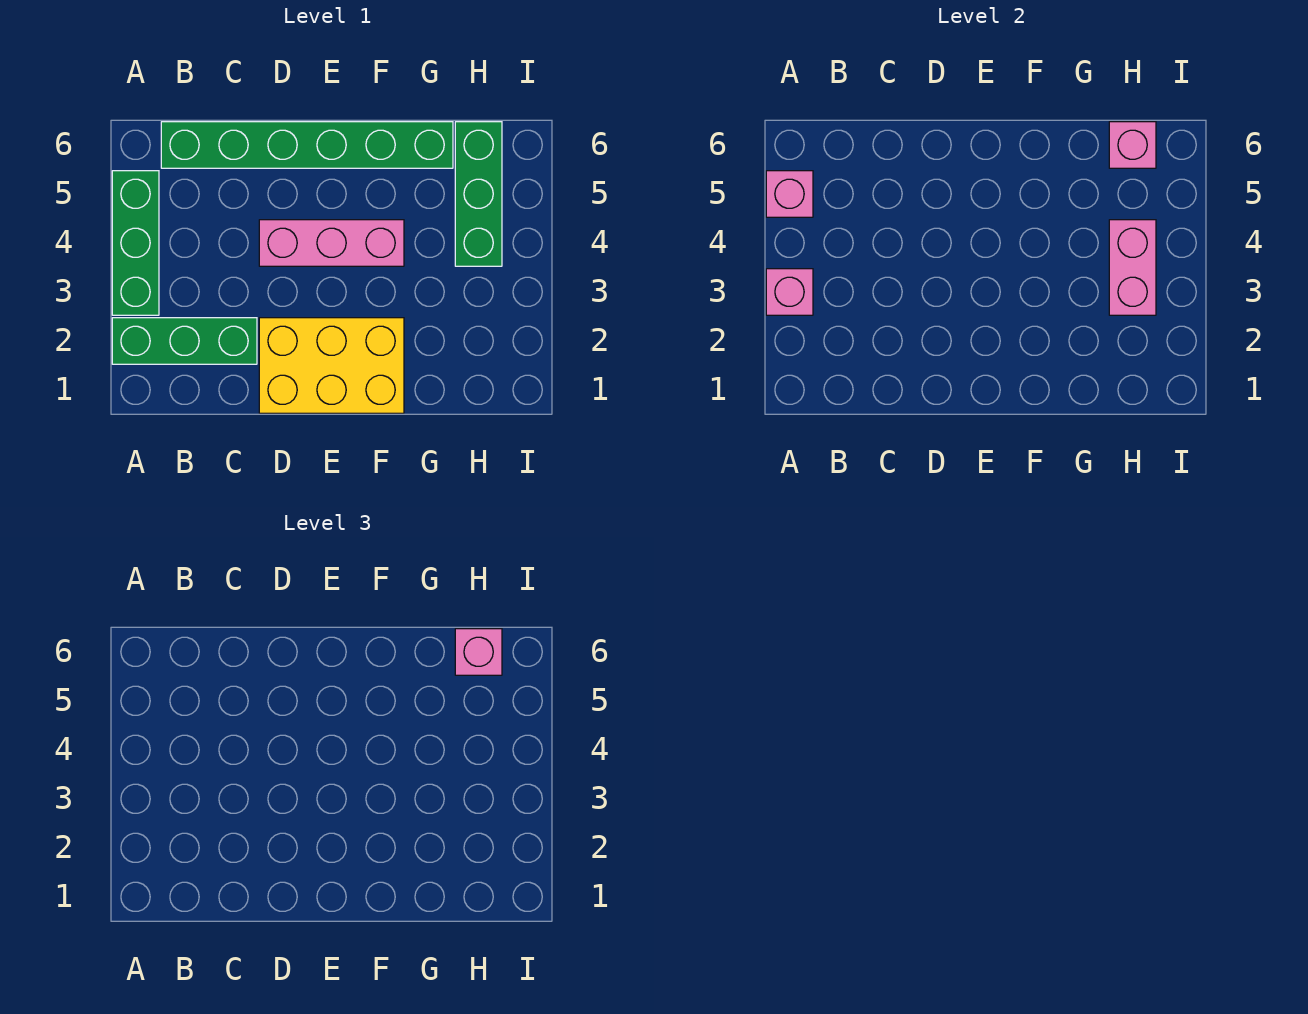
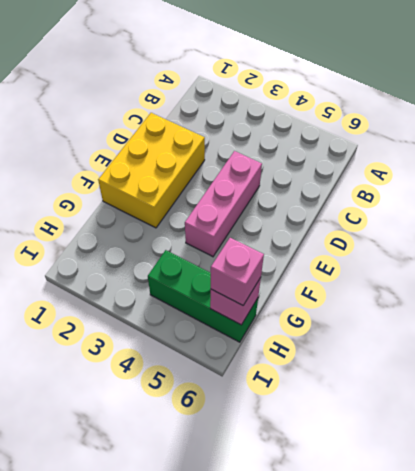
none -> green 1x3 brick [112,318,257,364]
none -> green 1x3 brick [112,171,159,315]

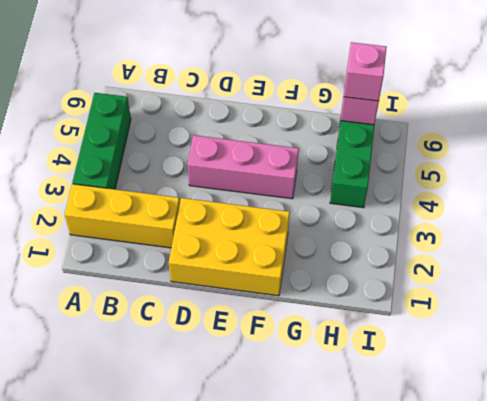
yellow 1x3 brick [65,184,180,248] -> green 1x3 brick [112,318,257,364]
none -> green 1x6 brick [161,122,453,168]
none -> pink 1x1 brick [766,269,813,315]

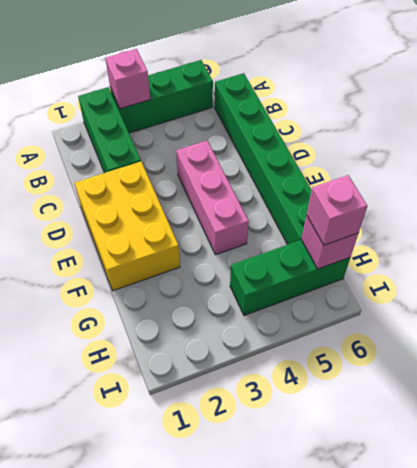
none -> pink 1x1 brick [766,171,813,217]
none -> pink 1x2 brick [1109,220,1156,315]

